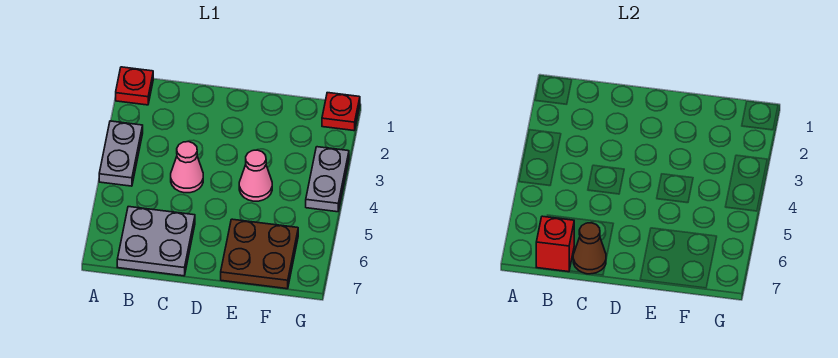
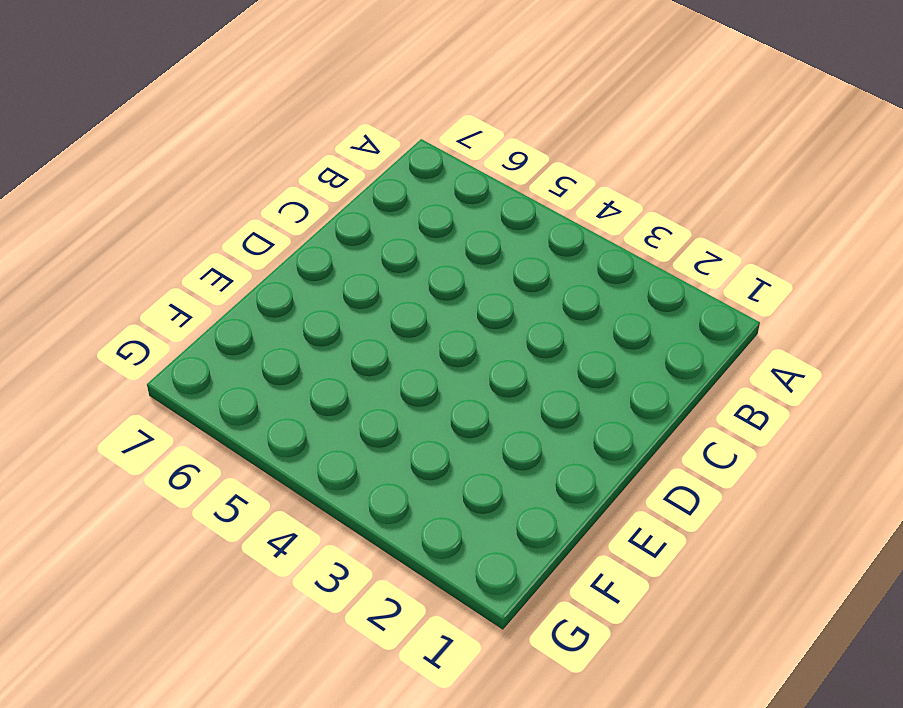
none -> red 1x1 plate [116,67,153,105]
none -> grey 1x2 plate [99,121,143,186]

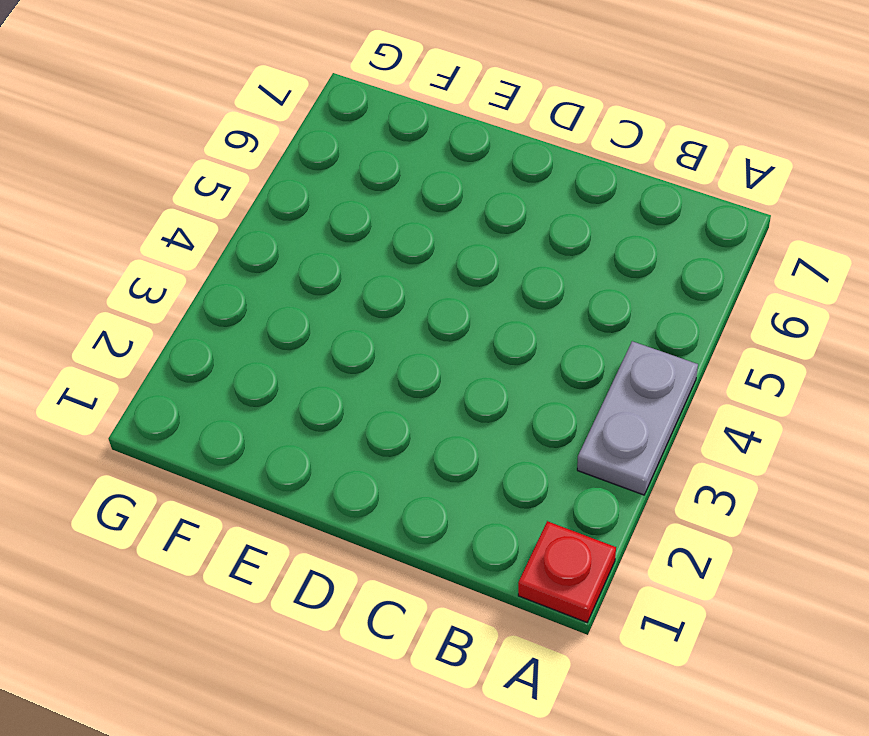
none -> grey 2x2 plate [117,207,195,276]
none -> pink 1x1 cone [171,142,203,193]

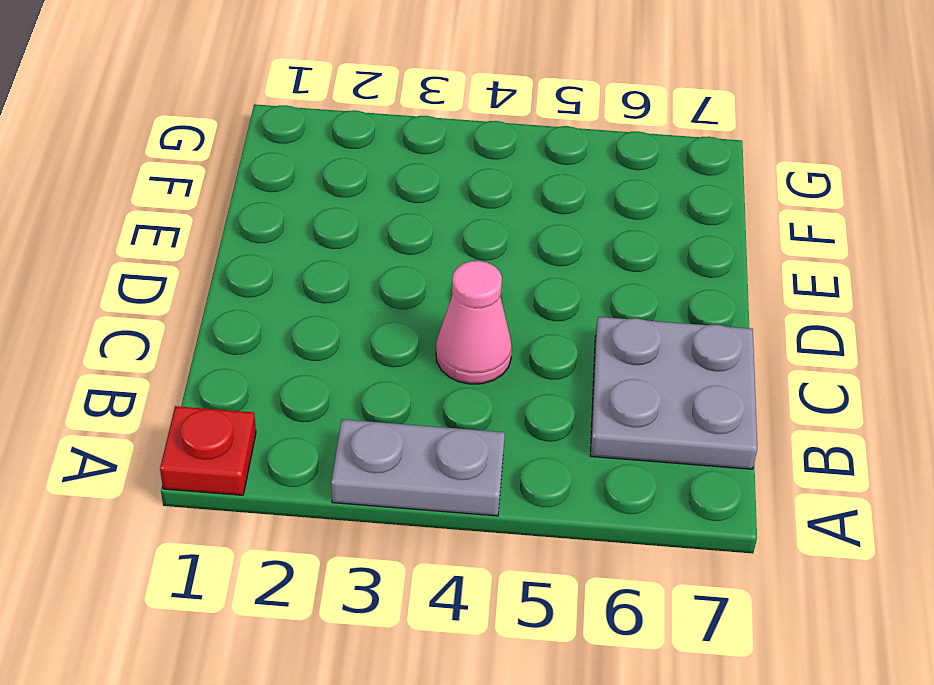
none -> pink 1x1 cone [239,150,272,201]
none -> brown 2x2 plate [221,219,298,289]

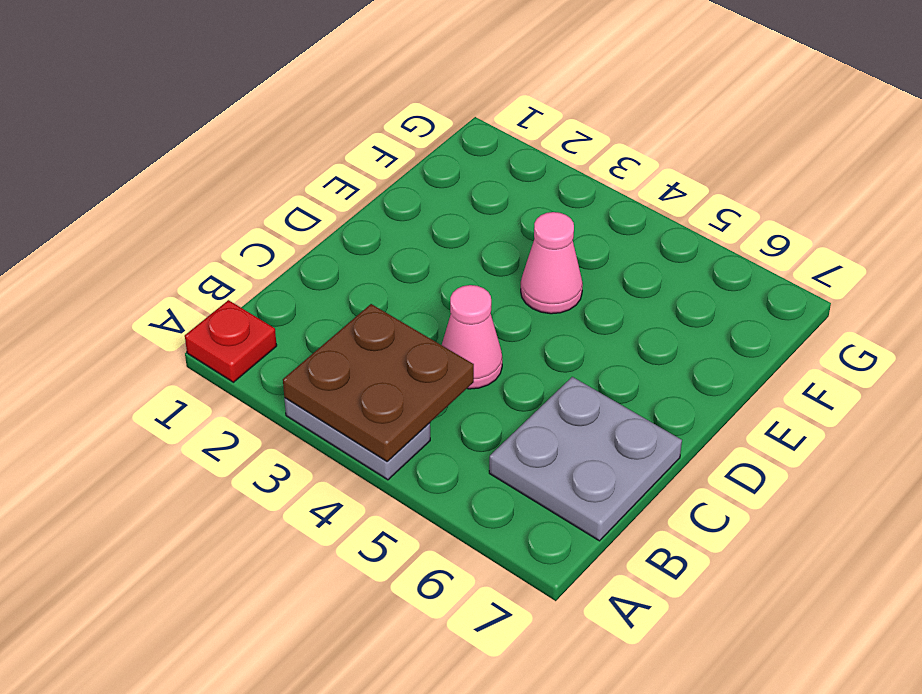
brown 2x2 plate [283,304,474,461] -> brown 2x2 plate moved to [221,219,298,289]
none -> red 1x1 plate [322,93,360,131]
none -> grey 1x2 plate [306,147,349,212]

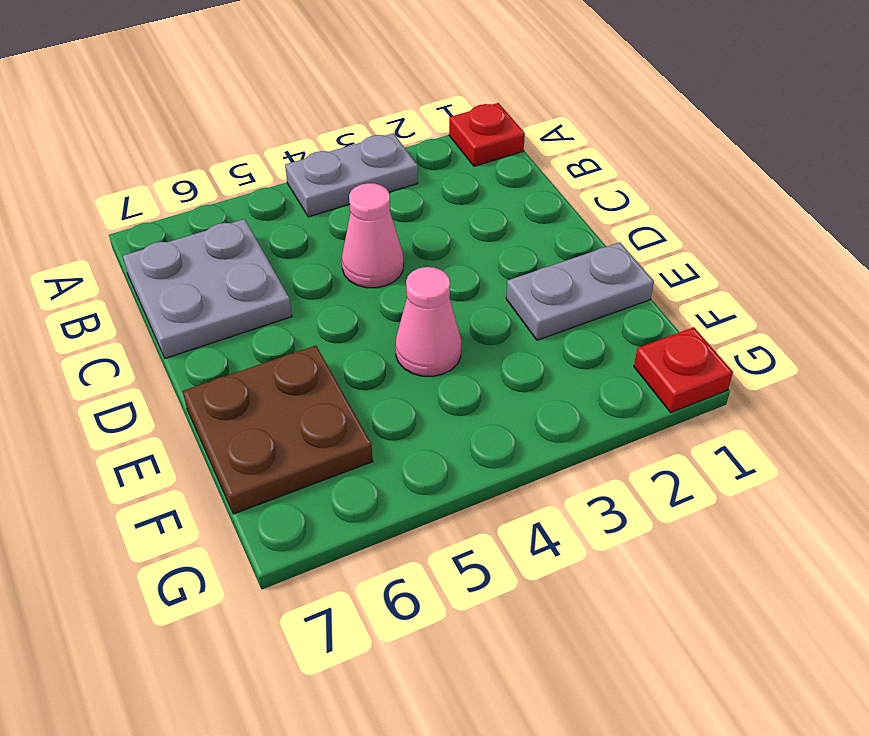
grey 1x2 plate [506,242,654,340] -> grey 1x2 plate moved to [306,147,349,212]
none -> red 1x1 brick [536,216,574,272]
none -> brown 1x1 cone [573,223,606,274]

